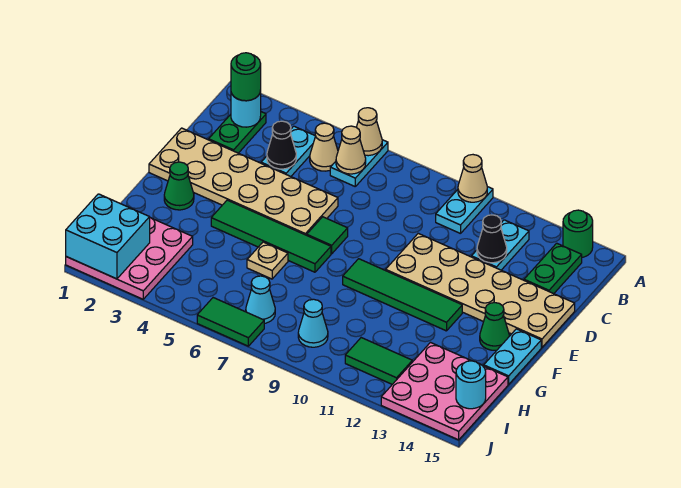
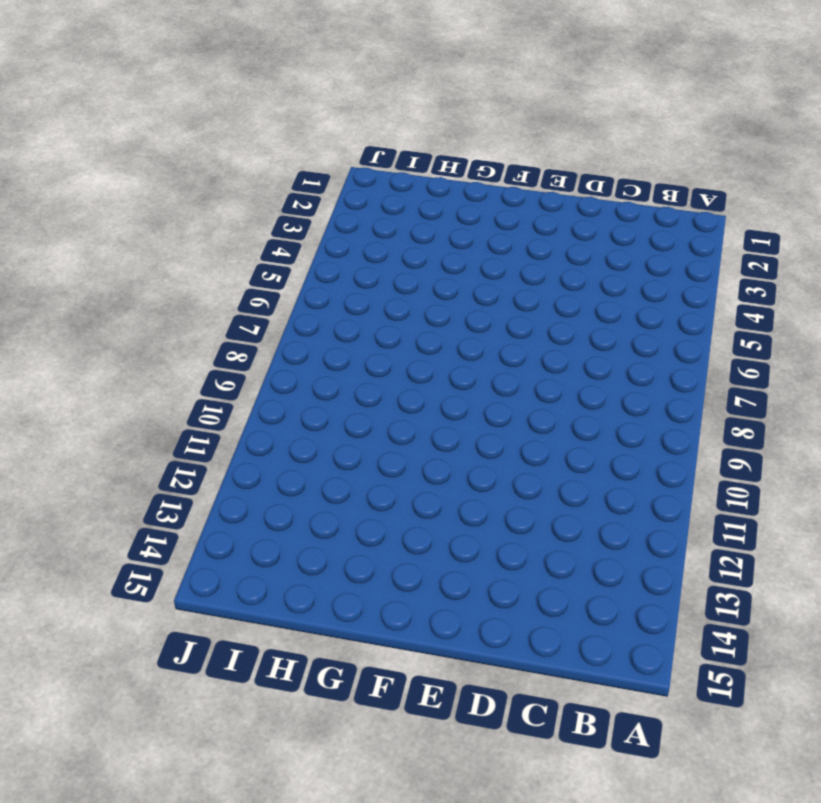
none -> cyan 1x2 plate [330,140,388,186]
none -> cyan 1x2 plate [436,187,493,234]
none -> green 1x1 round brick [563,210,593,257]
none -> green 1x2 plate [209,112,266,153]

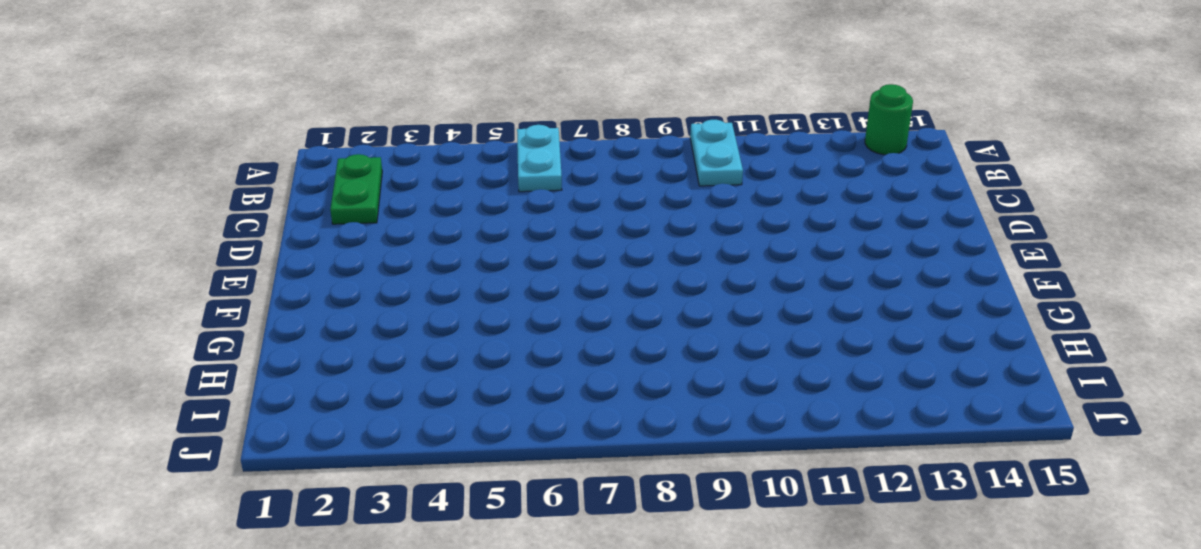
none -> cyan 1x2 plate [261,126,315,176]
none -> tan 1x1 cone [310,123,338,171]
none -> cyan 1x2 plate [472,220,529,270]
none -> green 1x2 plate [524,243,582,294]

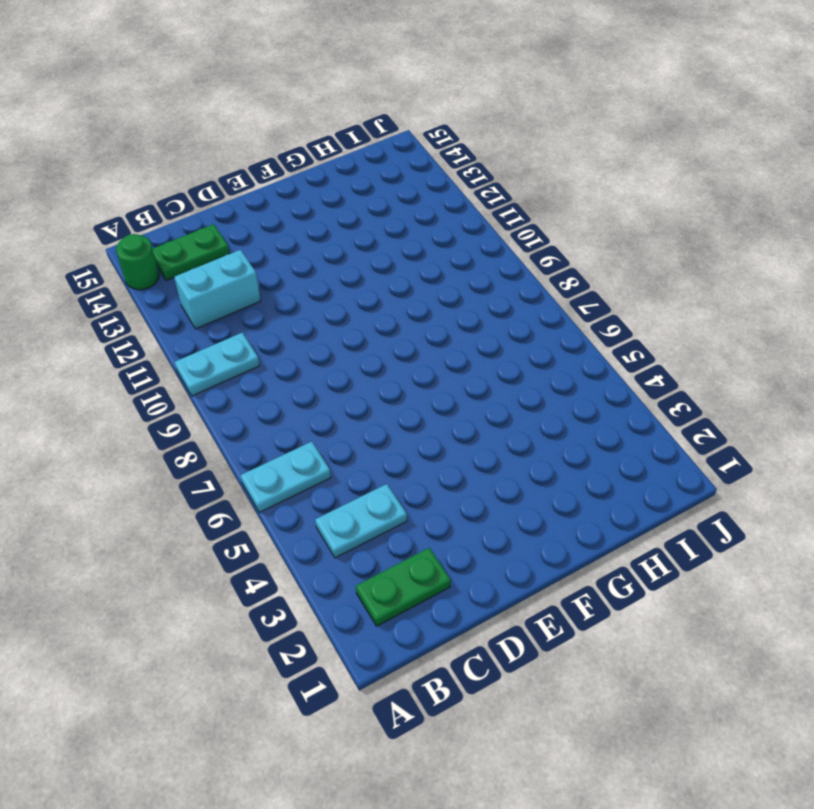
cyan 1x2 brick [174,250,261,329] -> cyan 1x2 plate [472,220,529,270]
none -> tan 1x1 cone [310,123,338,171]
none -> tan 2x6 plate [149,128,338,235]
none -> tan 2x6 plate [386,233,575,347]
none -> green 1x1 tile [307,217,348,254]

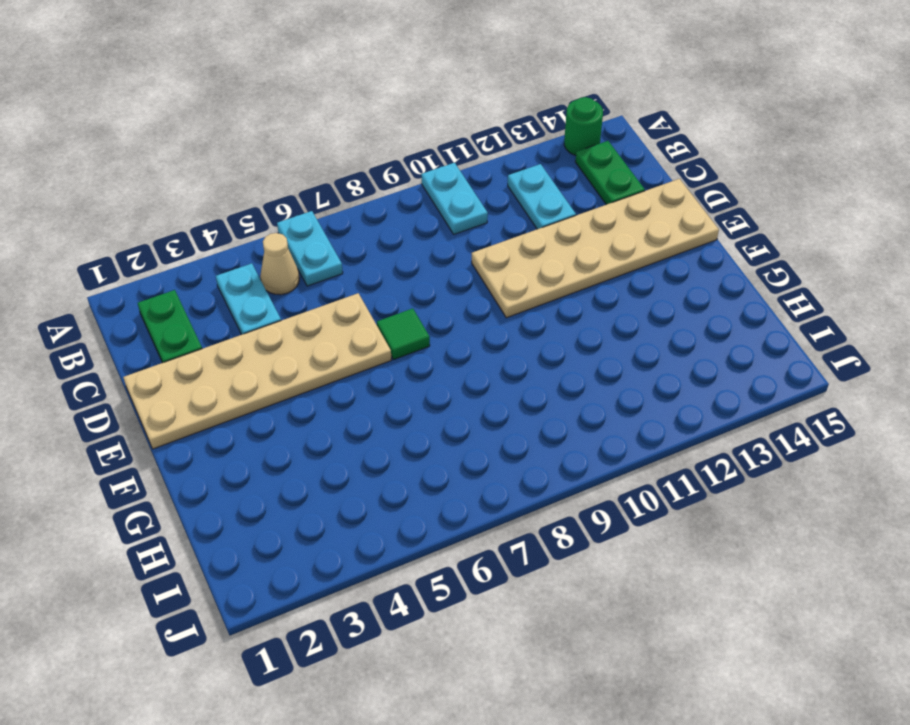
none -> green 1x1 cone [164,162,194,210]
none -> green 1x4 tile [211,200,331,272]
none -> green 1x4 tile [343,259,462,331]
none -> green 1x1 cone [480,303,509,350]

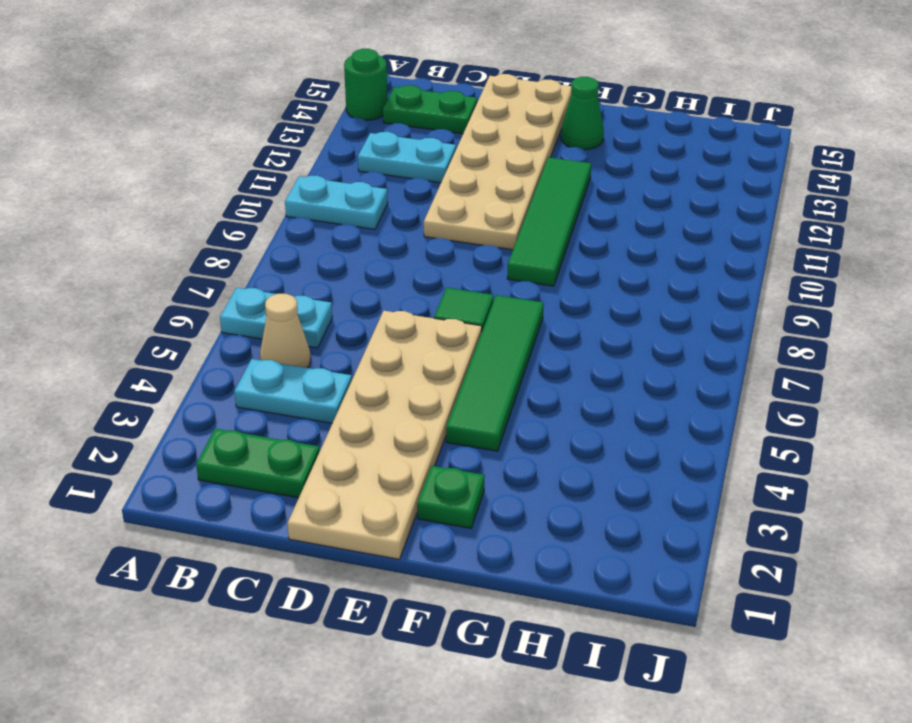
green 1x1 plate [417,466,485,528] -> green 1x1 cone [164,162,194,210]
none -> cyan 1x2 plate [484,329,541,384]
none -> tan 1x1 plate [247,242,288,279]
none -> pink 3x3 plate [66,218,193,299]
none -> pink 3x3 plate [381,343,508,440]

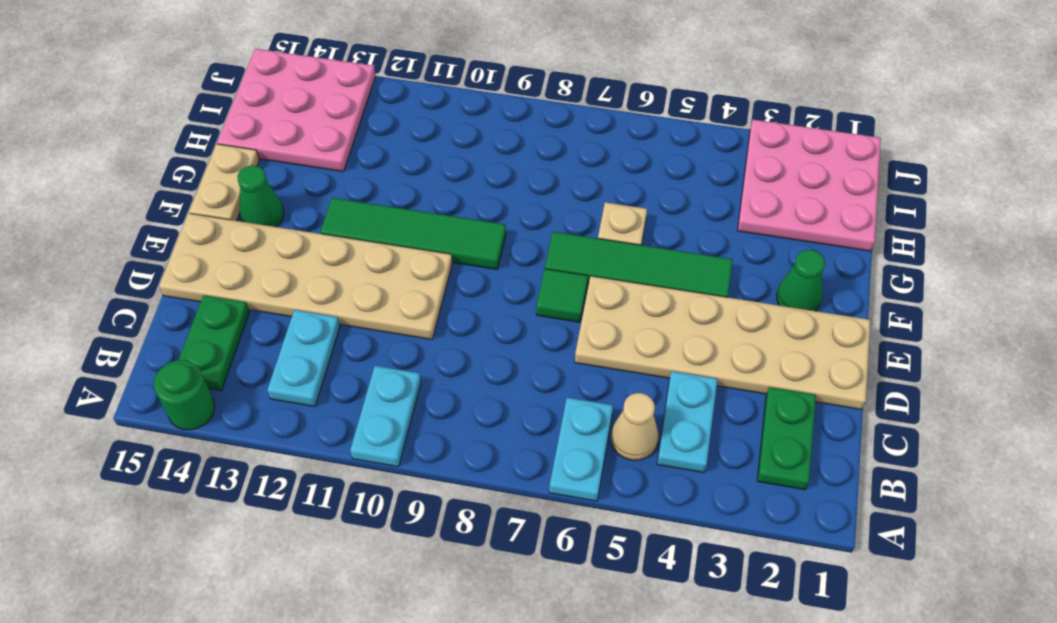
tan 1x2 plate [189,144,259,221] -> cyan 1x2 plate [484,329,541,384]
none -> cyan 1x1 cone [246,276,275,323]
none -> cyan 1x1 cone [298,299,328,347]
none -> green 1x2 tile [345,338,412,384]
none -> green 1x2 tile [197,298,264,346]

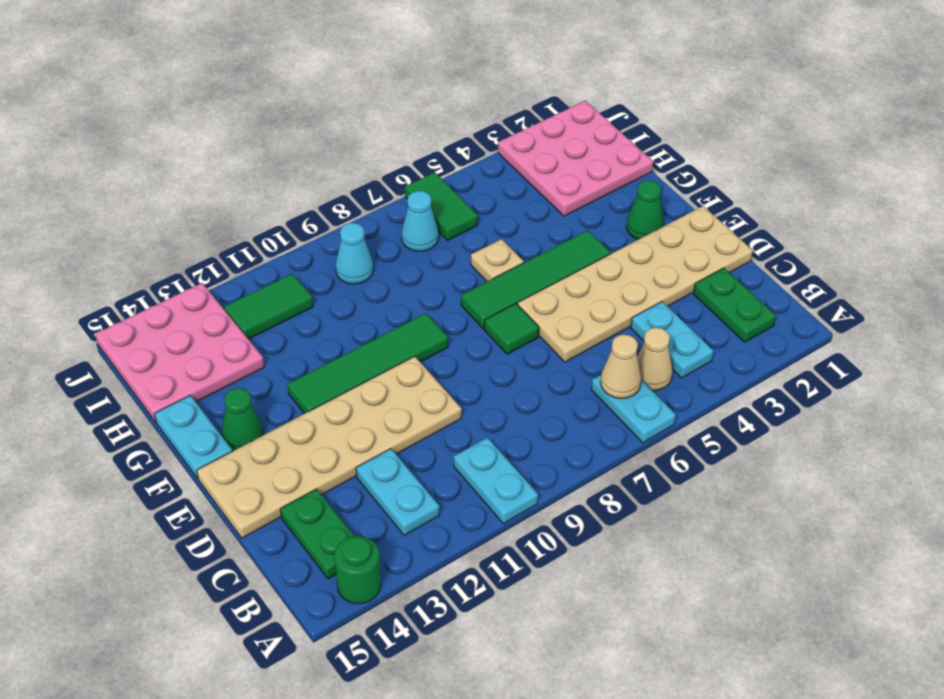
green 1x2 tile [405,172,478,241] -> green 1x2 tile turned to [197,298,264,346]
none -> tan 1x1 cone [356,108,382,156]
none -> tan 1x1 cone [458,155,487,202]
none -> cyan 1x1 round brick [231,90,261,127]
none -> black 1x1 cone [267,121,296,169]

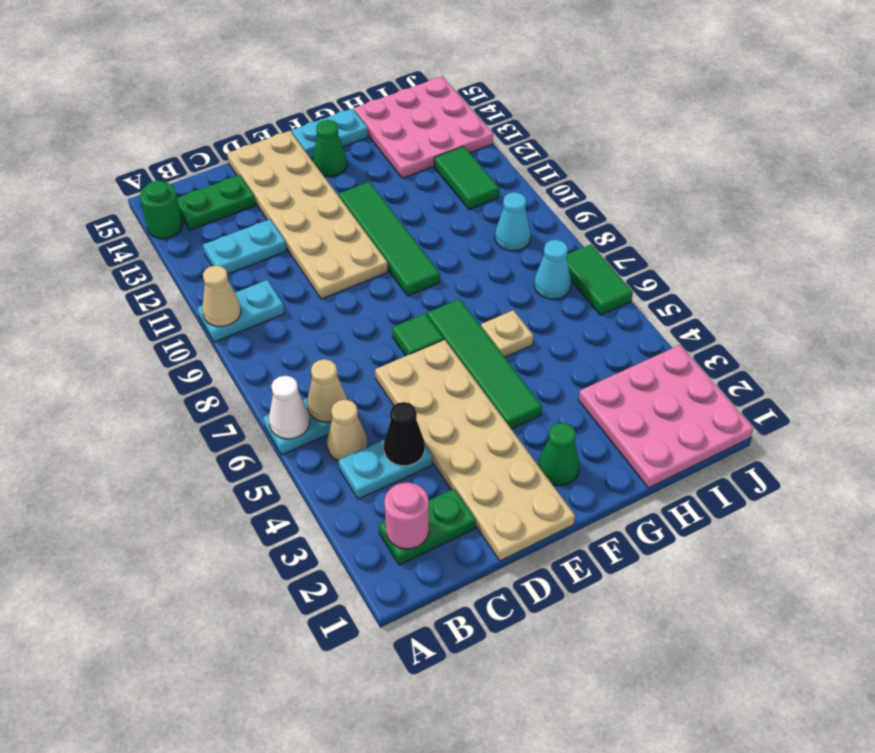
white 1x1 cone [269,376,310,439] -> tan 1x1 cone [356,108,382,156]
pink 1x1 round brick [385,483,429,549] -> cyan 1x1 round brick [231,90,261,127]
none -> black 1x1 cone [477,215,507,263]
none -> cyan 2x2 brick [66,194,150,279]
none -> cyan 1x1 round brick [456,361,486,409]
none -> green 1x1 round brick [231,53,261,101]

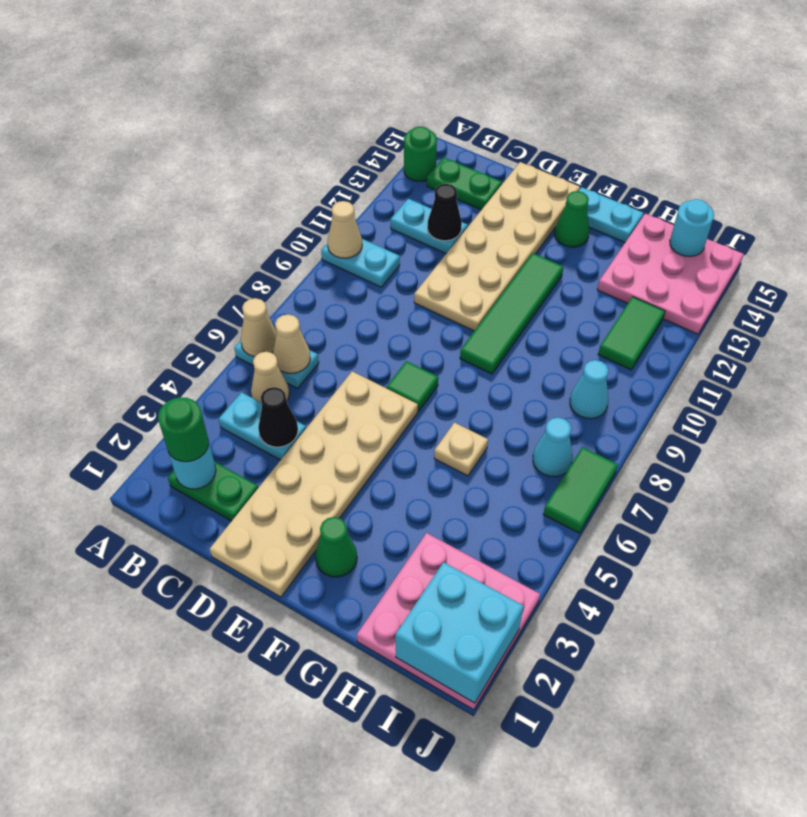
none -> green 1x4 tile [211,200,331,272]

